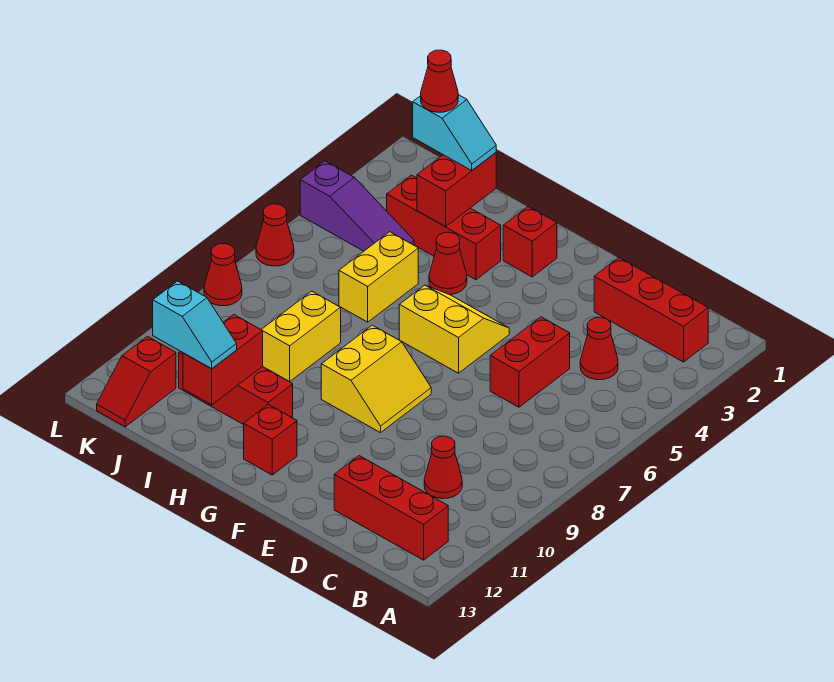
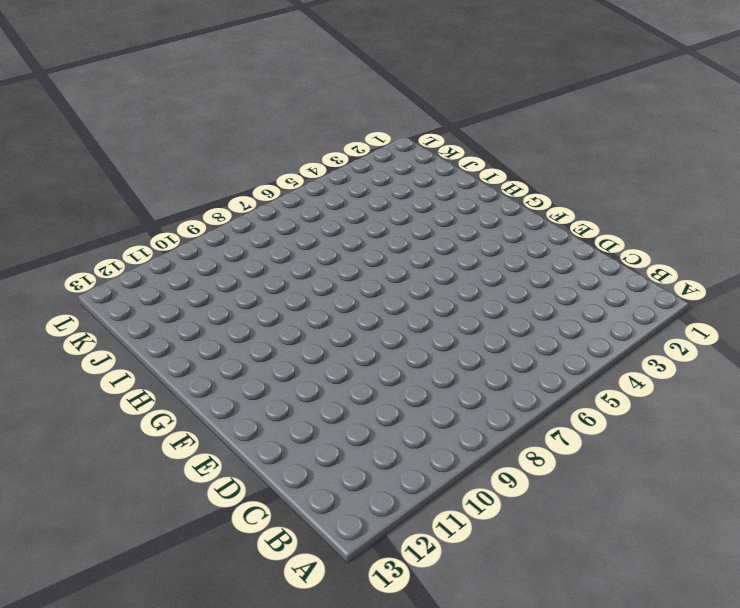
none -> red 1x3 brick [594,258,708,362]
none -> red 1x3 brick [334,456,448,560]
none -> red 1x1 cone [580,317,618,380]

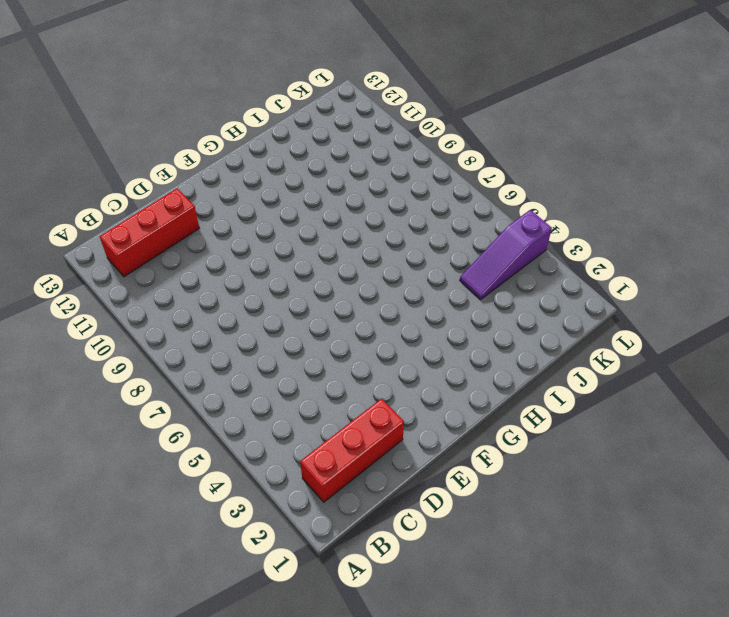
none -> red 1x1 cone [580,317,618,380]
none -> red 1x1 cone [424,436,462,499]
none -> red 1x2 brick [490,317,570,407]

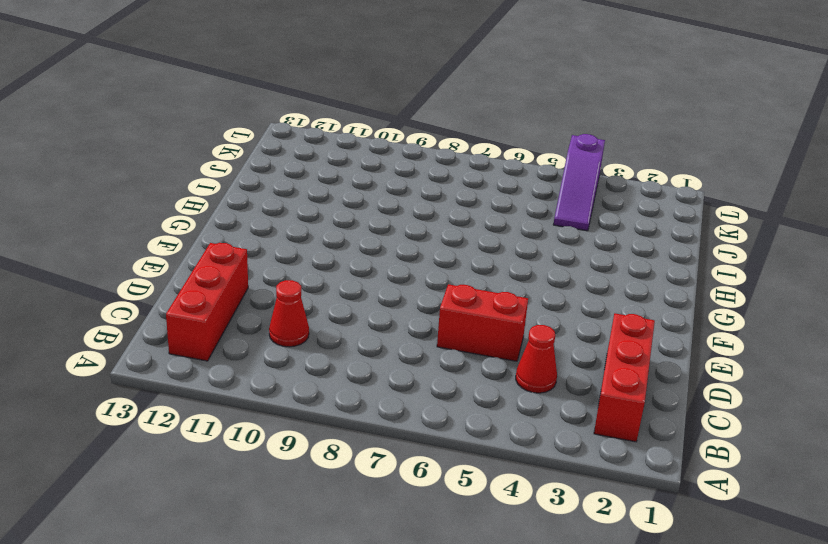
none -> yellow 2x2 slope [399,285,509,373]
none -> yellow 2x2 slope [321,325,431,433]
none -> red 1x1 brick [503,206,557,277]

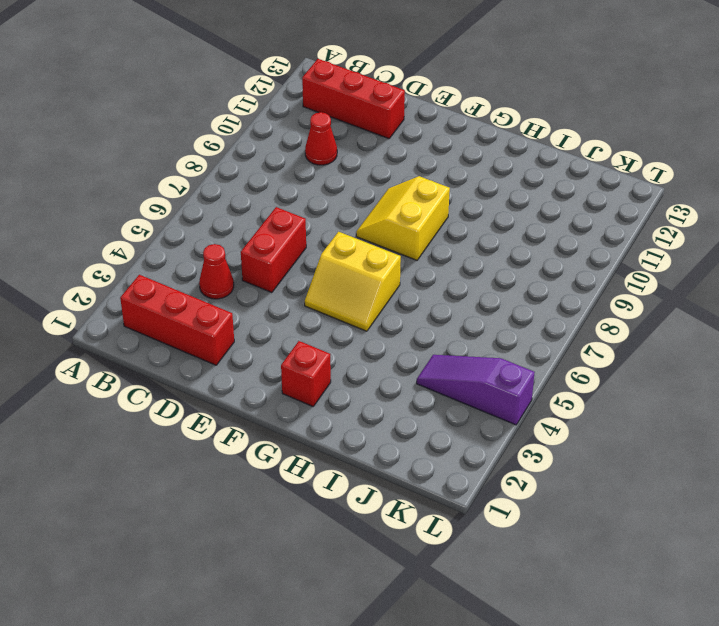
none -> red 1x1 brick [244,405,297,475]
none -> red 1x3 brick [387,175,501,280]
none -> red 1x1 cone [429,232,467,294]

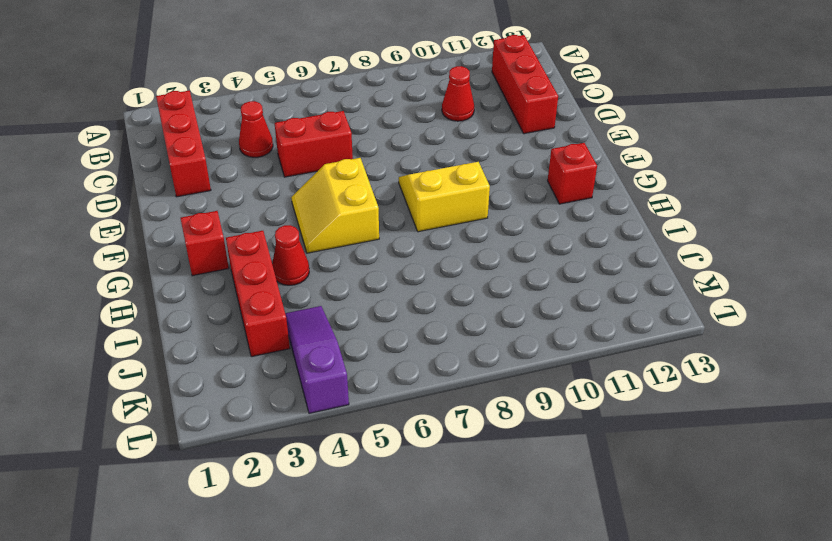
none -> red 1x3 brick [179,351,293,425]
none -> yellow 1x2 brick [339,232,418,322]
none -> yellow 1x2 brick [261,291,341,382]

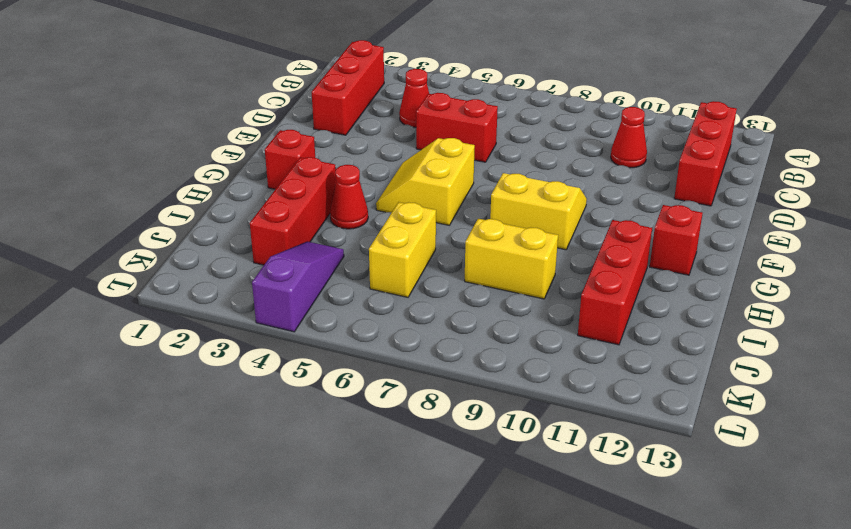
yellow 1x2 brick [369,202,436,297] -> yellow 1x2 brick turned to [339,232,418,322]
none -> red 1x2 slope [97,336,176,427]
none -> red 1x1 cone [256,204,294,266]
none -> red 1x1 cone [204,244,242,306]

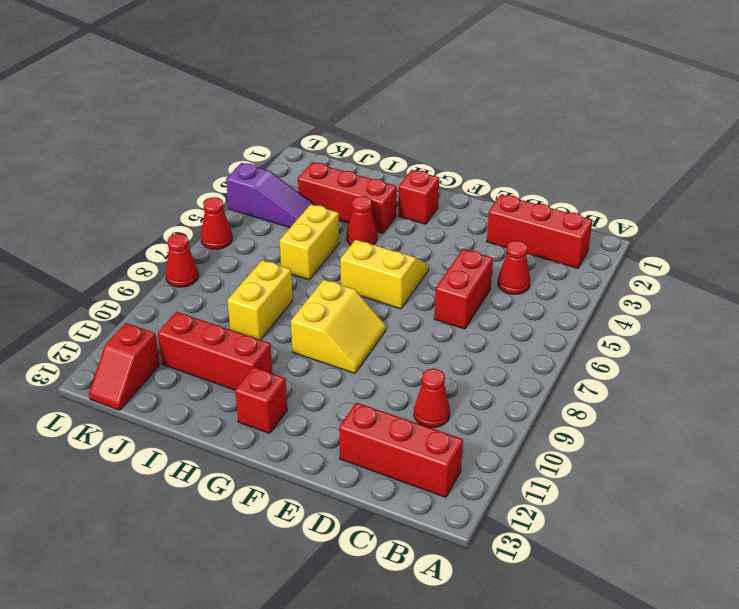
none -> red 1x2 brick [417,153,496,227]
none -> red 1x2 brick [183,315,263,405]
none -> cyan 1x2 slope [413,95,496,170]

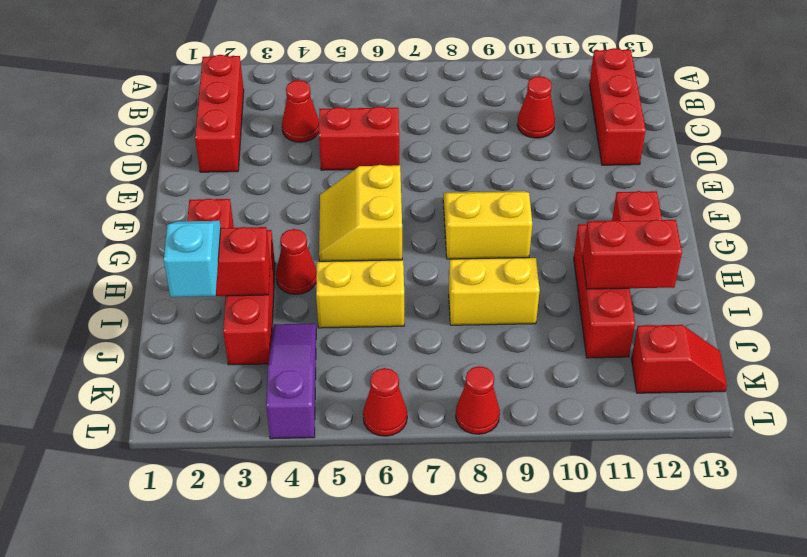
none -> cyan 1x2 slope [153,281,237,369]
none -> red 1x1 cone [421,50,458,112]

